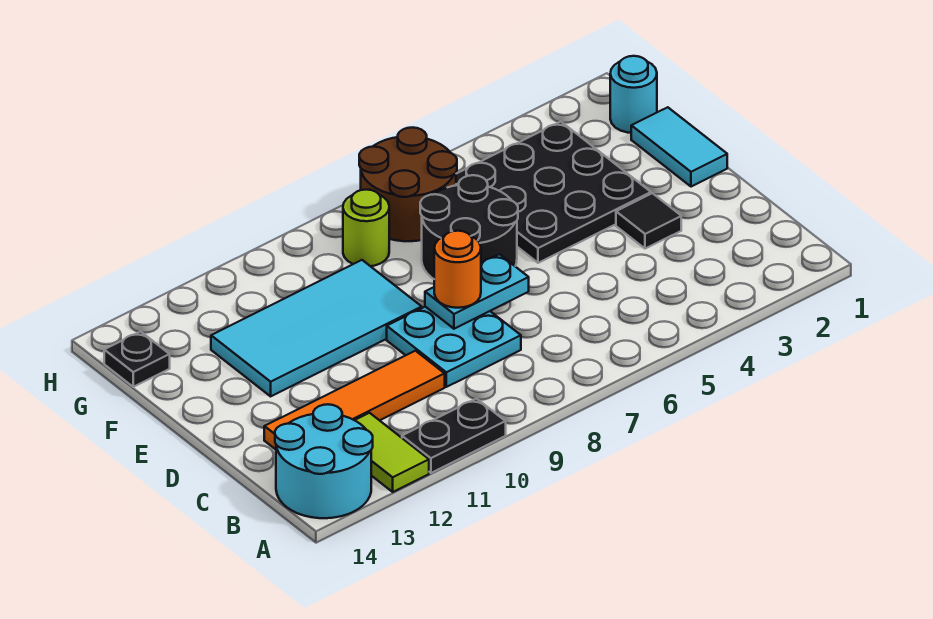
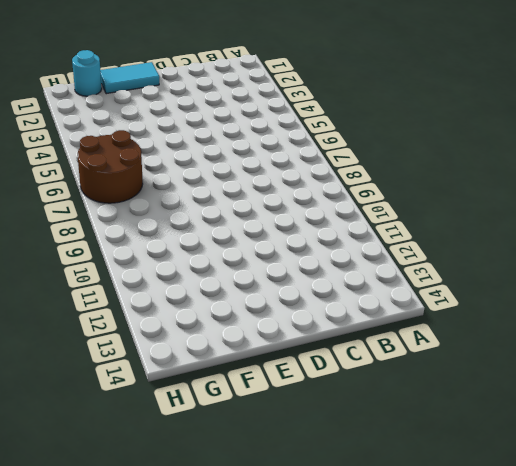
none -> black 1x2 plate [402,399,506,473]
none -> lime 1x2 tile [355,413,429,492]
none -> cyan 2x2 round brick [275,404,373,518]

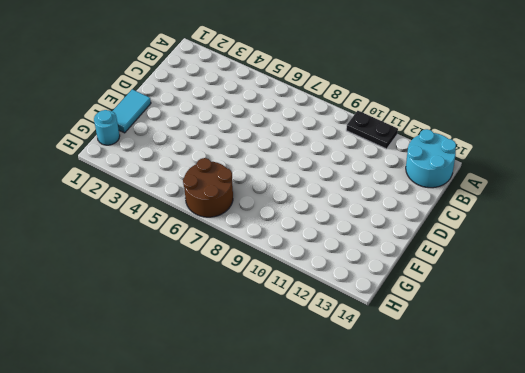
none -> lime 1x2 tile [355,413,429,492]
none -> cyan 2x2 plate [387,307,521,387]
none -> orange 1x4 tile [264,351,445,449]

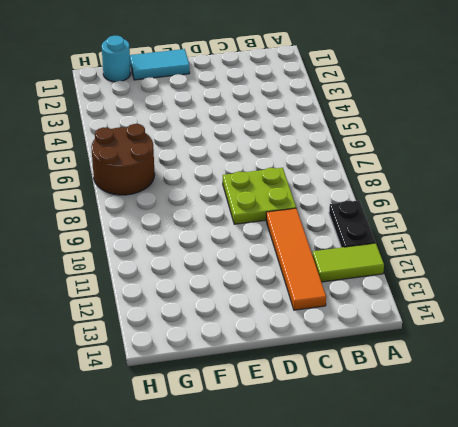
lime 2x2 plate [223,168,296,224] -> cyan 2x2 plate [387,307,521,387]
none -> cyan 2x2 round brick [275,404,373,518]
none -> black 1x1 tile [616,193,681,249]
none -> black 3x3 plate [456,122,651,263]

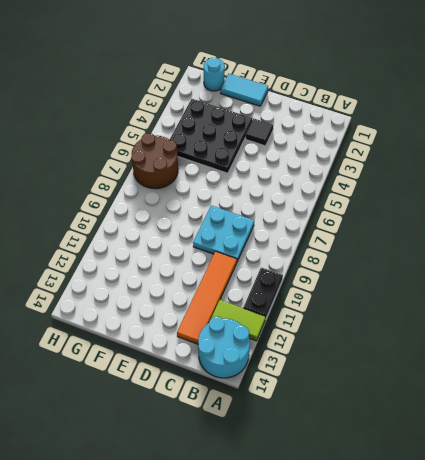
none -> black 2x2 round brick [420,175,518,279]
none -> cyan 2x4 tile [211,260,422,396]
none -> lime 1x1 round brick [343,190,389,266]

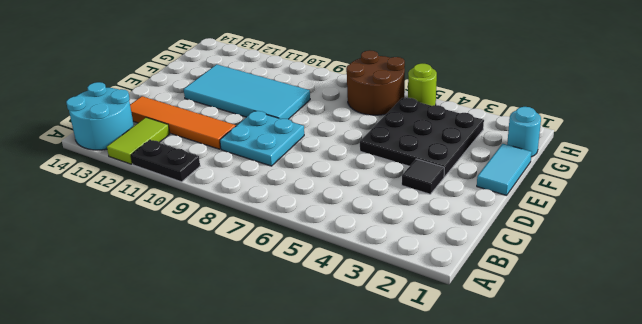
lime 1x1 round brick [408,64,437,106] -> lime 1x1 round brick moved to [343,190,389,266]
none -> black 2x2 round brick [420,175,518,279]
none -> black 1x1 plate [104,332,170,387]
none -> cyan 1x2 plate [425,254,529,329]

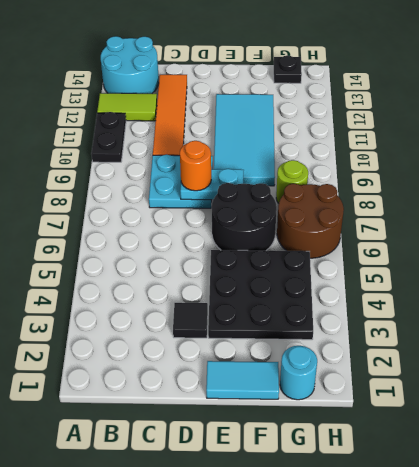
cyan 1x2 plate [180,169,244,200] -> cyan 1x2 plate turned to [425,254,529,329]

